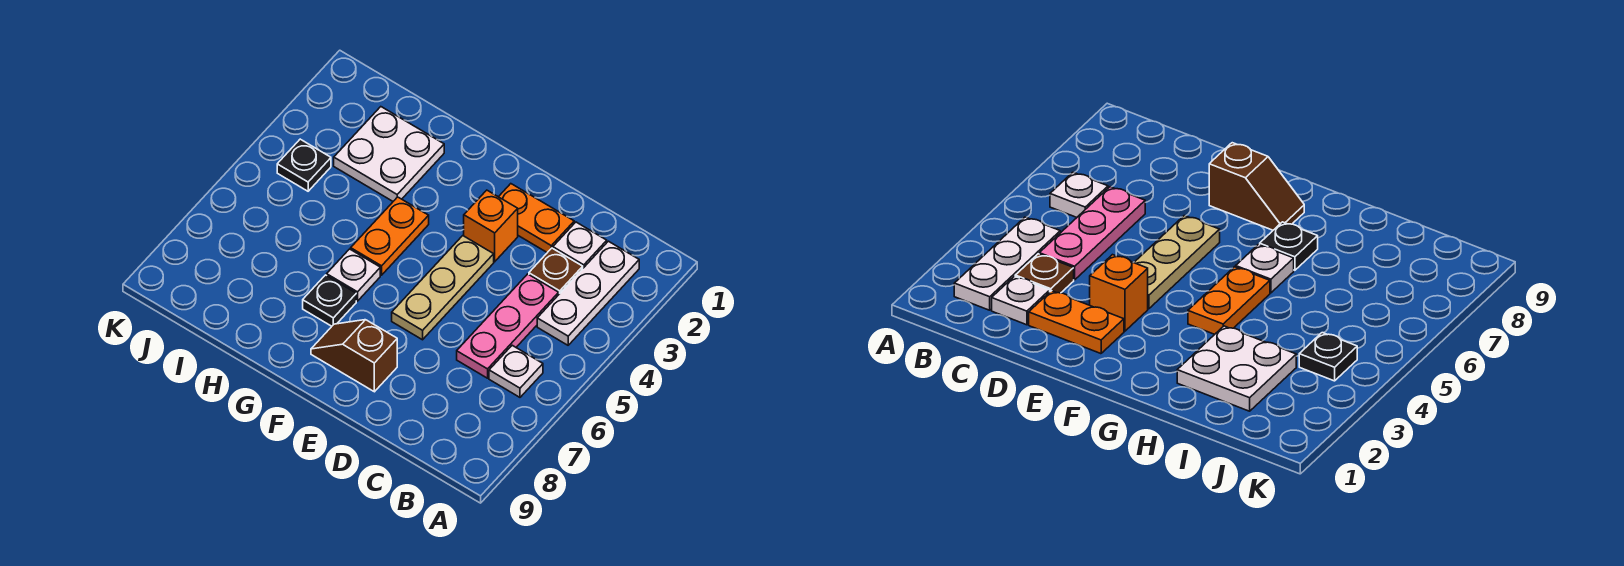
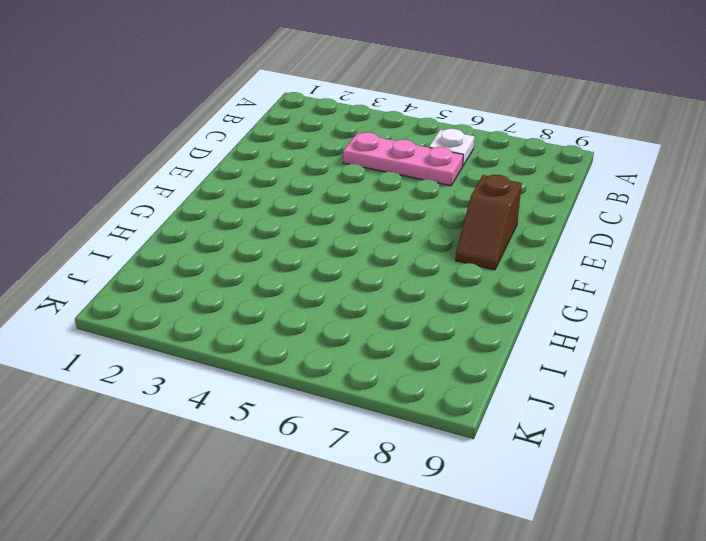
none -> white 1x3 plate [537,241,639,345]
none -> white 1x1 plate [553,222,607,268]
none -> brown 1x1 plate [529,248,583,294]

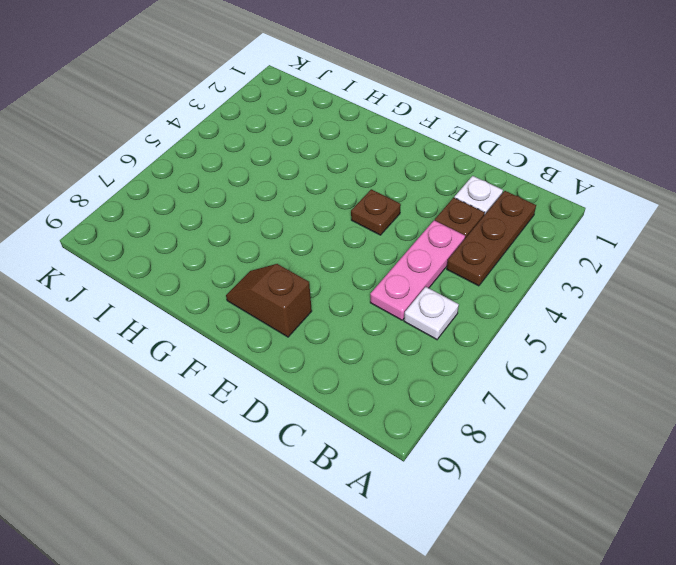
brown 1x3 plate [447,191,536,286] -> white 1x3 plate [537,241,639,345]
brown 1x1 plate [351,189,401,235] -> tan 1x3 plate [392,236,494,340]
none -> orange 1x2 plate [499,184,574,253]
none -> orange 1x1 brick [464,190,518,262]
none -> orange 1x2 plate [351,197,429,275]

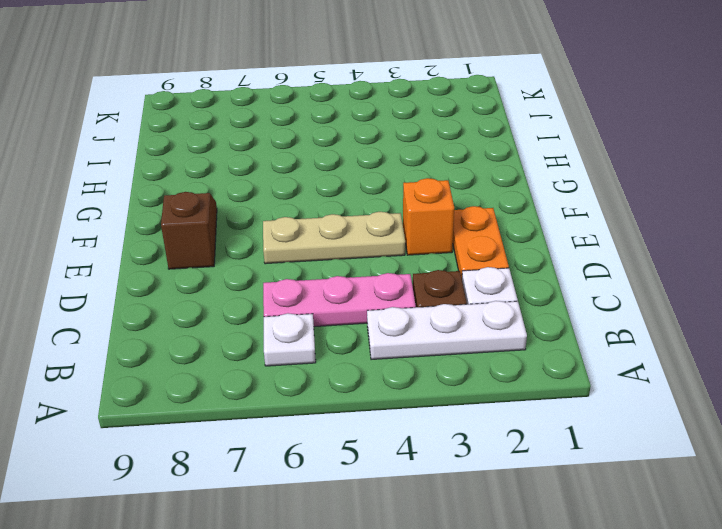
none -> orange 1x2 plate [351,197,429,275]
none -> white 1x1 plate [327,249,380,301]
none -> black 1x1 plate [303,275,356,326]

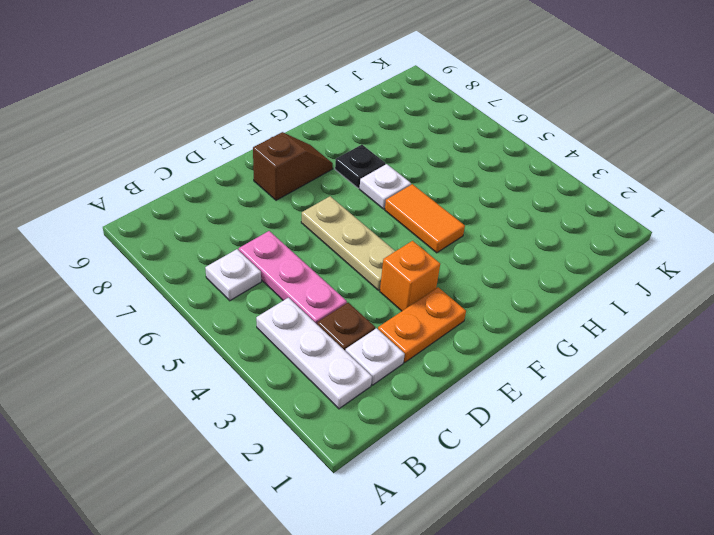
orange 1x2 tile [385,184,465,253] -> orange 1x2 plate [351,197,429,275]
none -> white 2x2 plate [334,107,444,201]
none -> black 1x1 plate [277,139,331,191]

